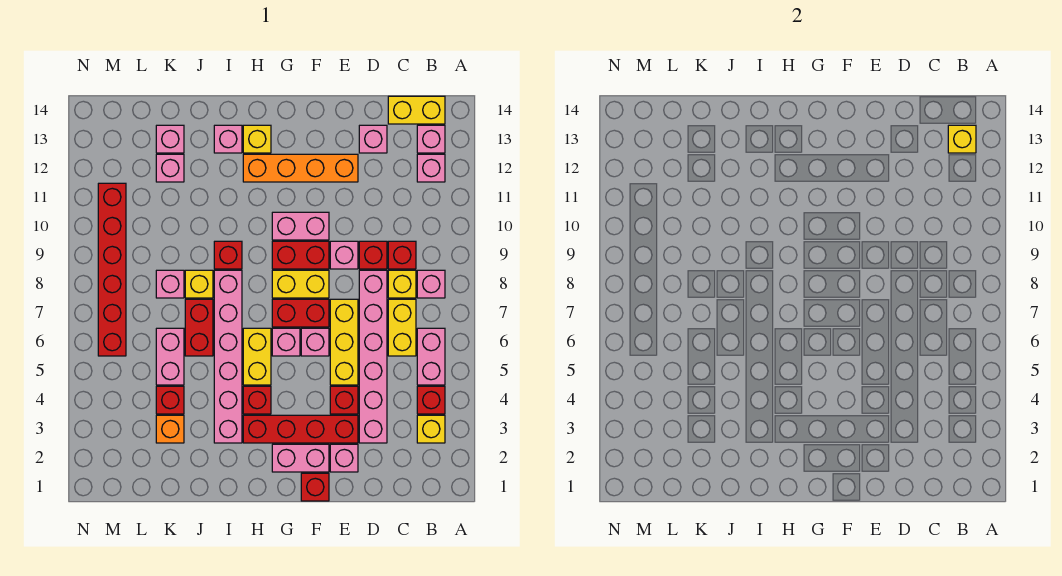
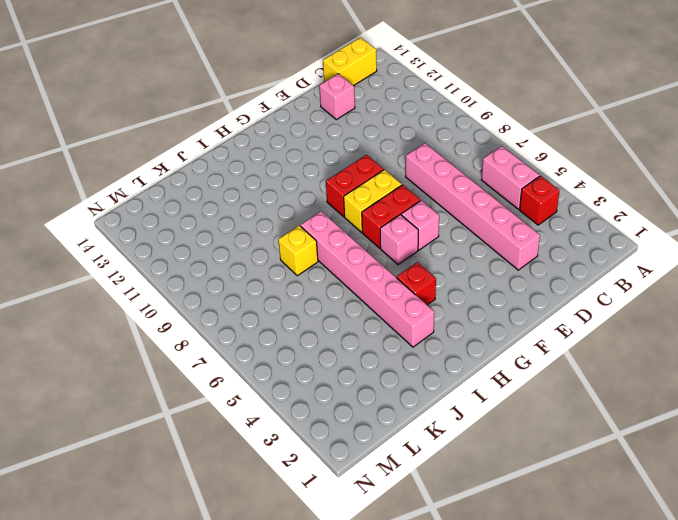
none -> yellow 1x1 brick [417,415,445,443]
none -> pink 1x1 brick [417,270,445,298]
none -> pink 1x1 brick [417,154,445,182]
none -> pink 1x1 brick [417,125,445,153]

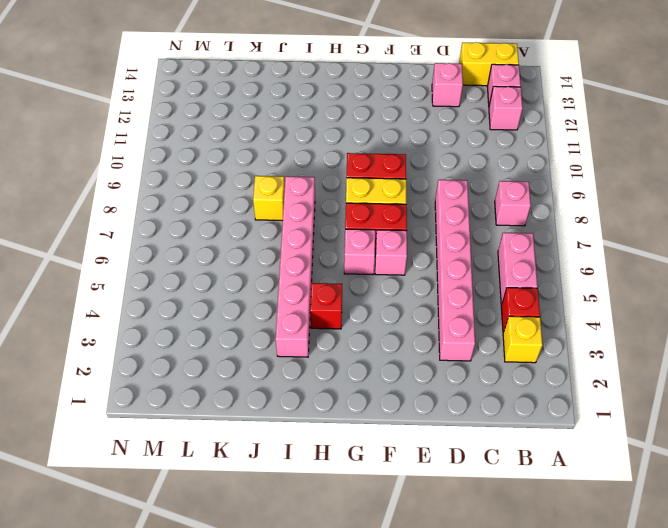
none -> yellow 1x2 brick [388,299,416,356]
none -> yellow 1x1 brick [388,270,416,298]
none -> red 1x1 brick [388,241,416,269]
none -> red 1x1 brick [359,241,387,269]

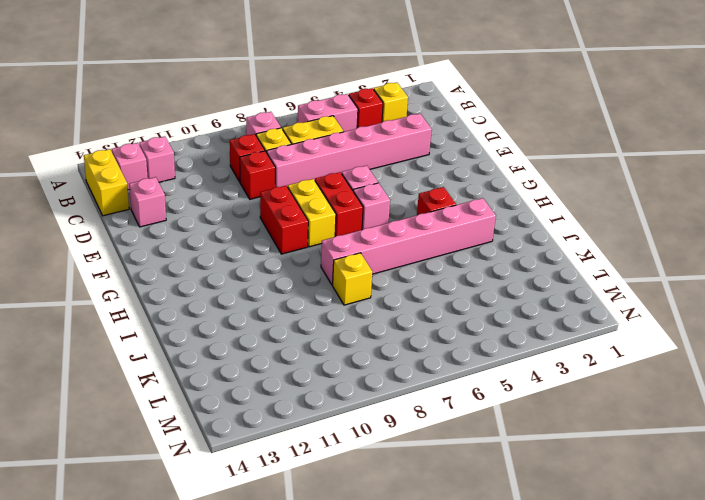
none -> pink 1x1 brick [330,444,358,472]
none -> red 1x4 brick [243,415,358,443]
none -> red 1x1 brick [330,386,358,414]
none -> yellow 1x3 brick [330,299,358,385]

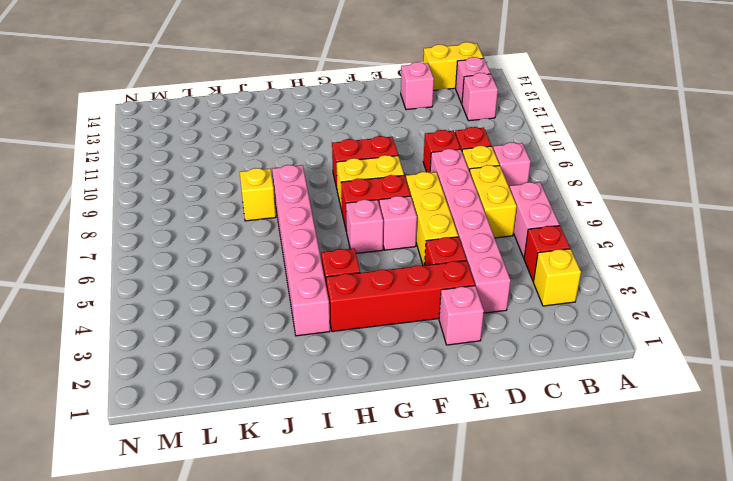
none -> pink 1x1 brick [330,241,358,269]
none -> orange 1x4 brick [243,154,358,182]
none -> red 1x1 brick [301,473,329,501]
none -> pink 1x2 brick [272,444,329,472]

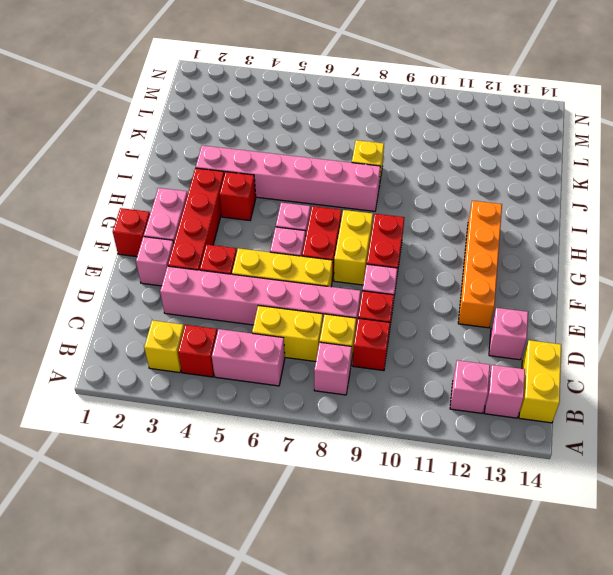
none -> pink 1x2 brick [272,212,329,240]
none -> yellow 1x2 brick [243,328,271,385]
none -> yellow 1x1 brick [243,125,271,153]
none -> red 1x1 brick [214,241,242,269]

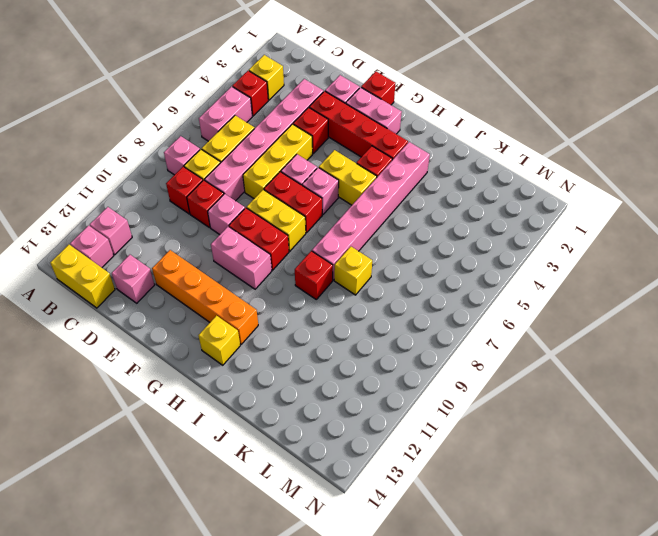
yellow 1x2 brick [319,150,377,205] -> yellow 1x2 brick turned to [243,328,271,385]
none -> pink 1x1 brick [214,125,242,153]
none -> red 1x2 brick [185,299,213,356]
none -> orange 1x1 brick [156,415,184,443]
none -> red 1x1 brick [156,386,184,414]

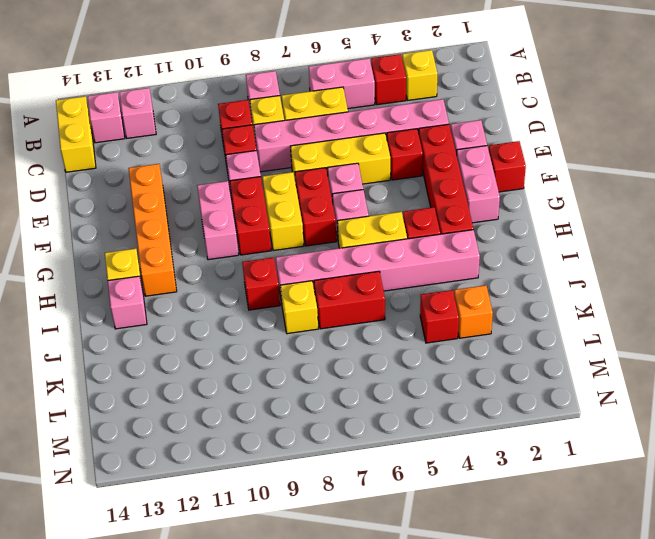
none -> pink 1x1 brick [359,125,387,153]
none -> pink 1x2 brick [156,328,184,385]
none -> pink 1x1 brick [156,270,184,298]
none -> pink 1x1 brick [156,154,184,182]

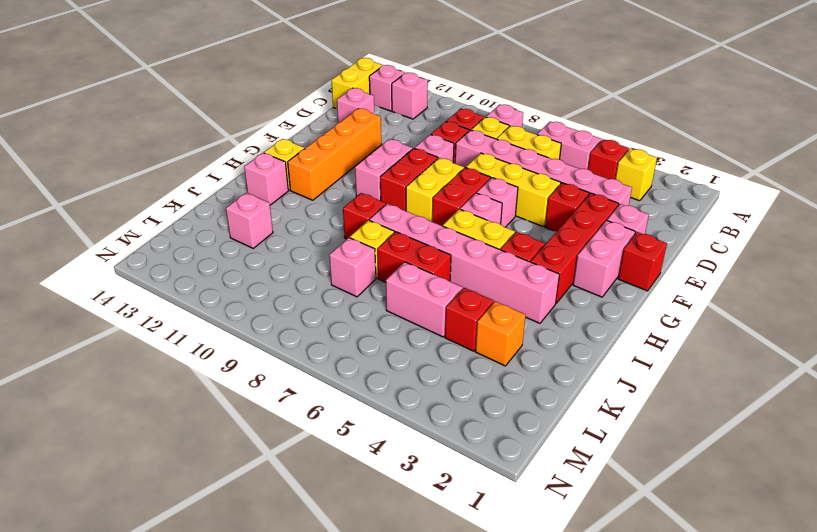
none -> pink 1x1 brick [156,125,184,153]
none -> red 1x6 brick [98,183,126,356]
none -> yellow 1x1 brick [948,125,976,153]

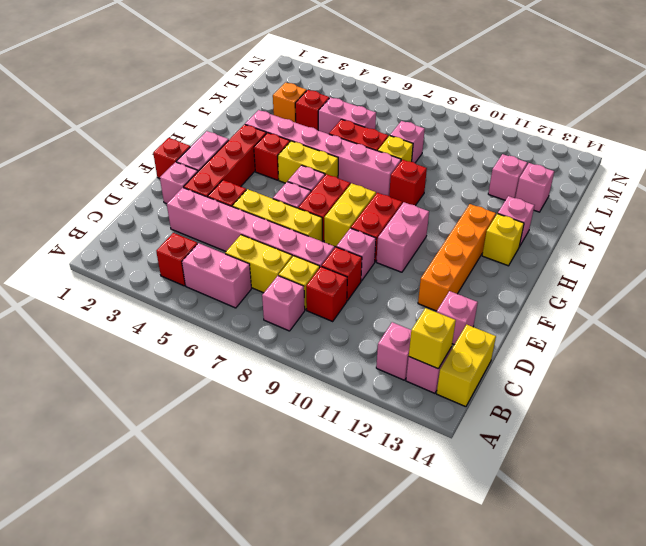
none -> yellow 1x1 brick [417,415,445,443]
none -> red 1x6 brick [98,183,126,356]

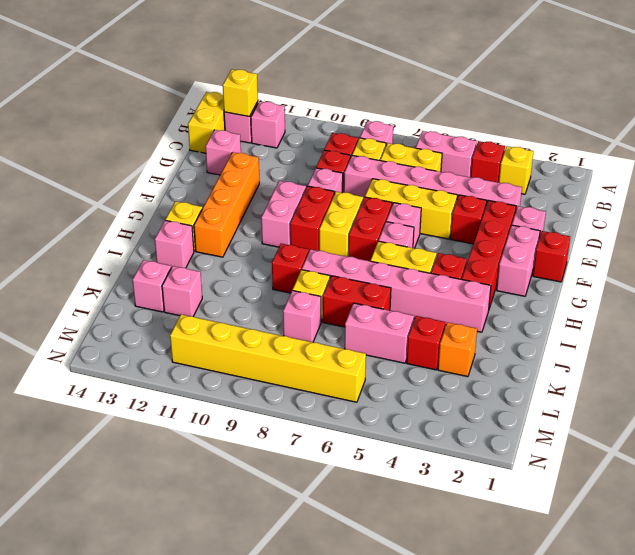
yellow 1x6 brick [170,315,366,402] -> red 1x6 brick [98,183,126,356]

